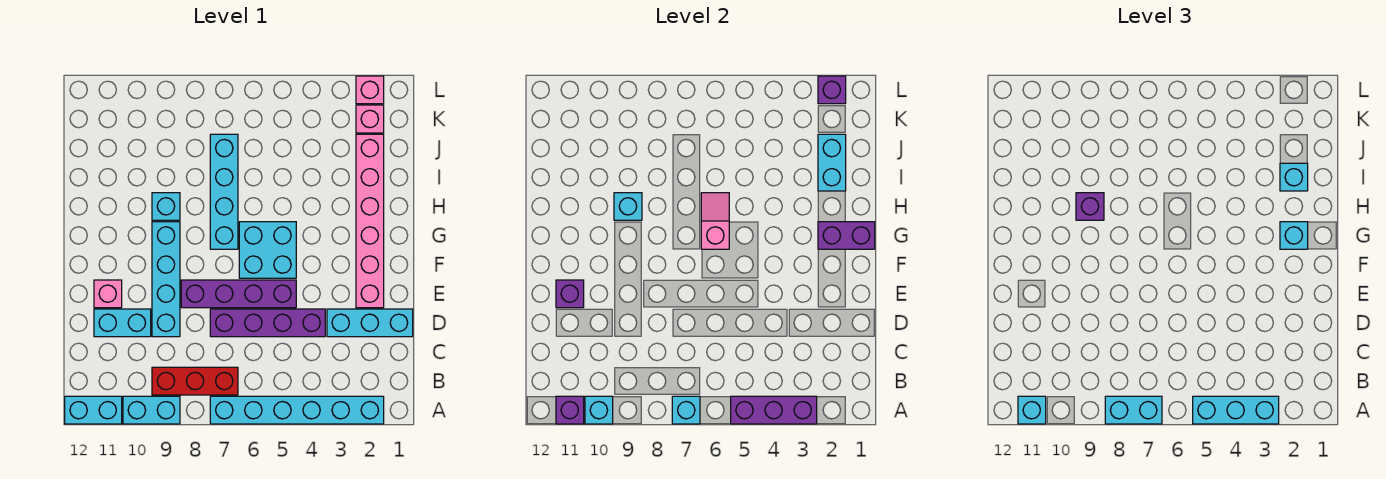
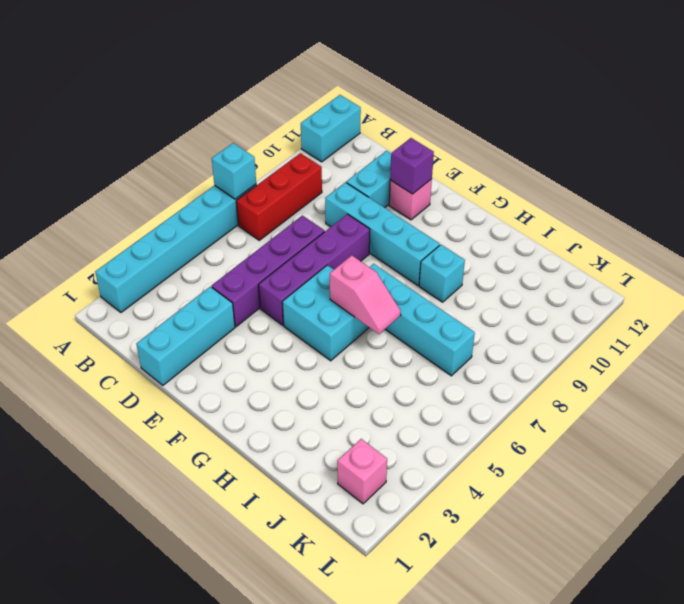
none -> cyan 1x2 brick [123,396,180,424]
none -> pink 1x6 brick [356,134,384,308]
none -> pink 1x1 brick [356,76,384,104]
none -> purple 1x3 brick [731,396,817,424]

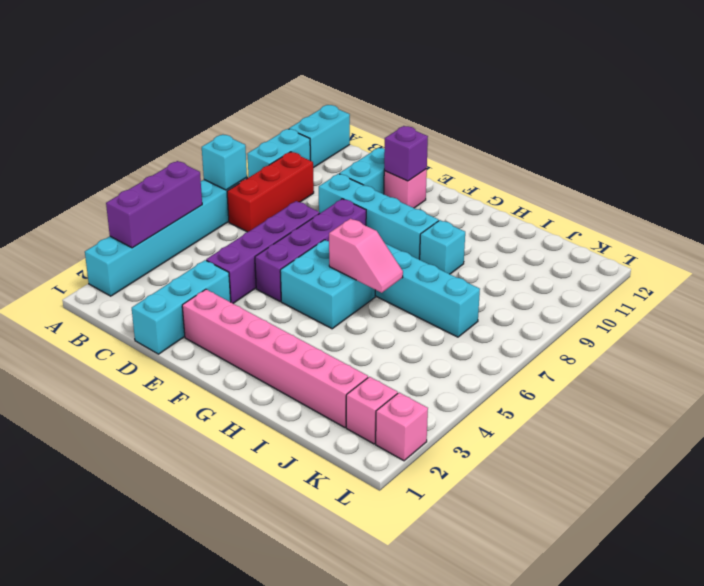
none -> cyan 1x1 brick [585,396,613,424]
none -> purple 1x1 brick [556,396,584,424]
none -> purple 1x2 brick [818,222,875,249]
none -> cyan 1x1 brick [614,193,642,220]

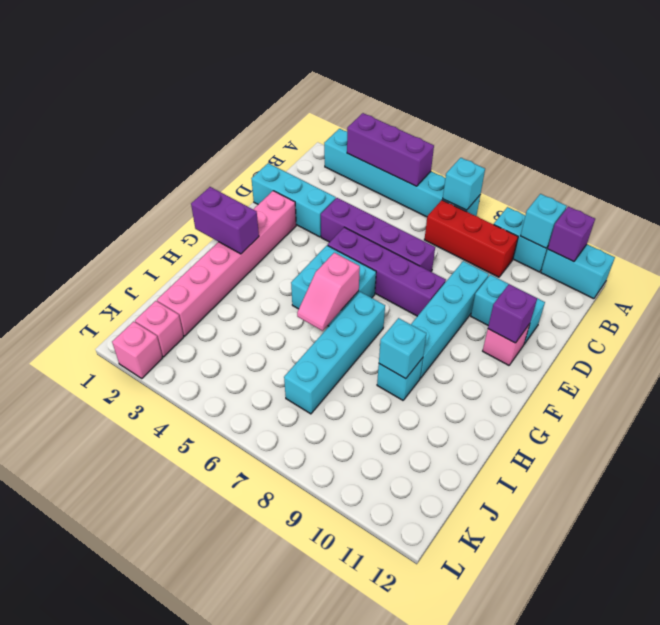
none -> cyan 1x2 brick [818,134,846,191]
none -> purple 1x1 brick [818,76,846,104]
none -> cyan 1x3 brick [1193,396,1279,424]
none -> cyan 1x2 brick [1105,396,1162,424]

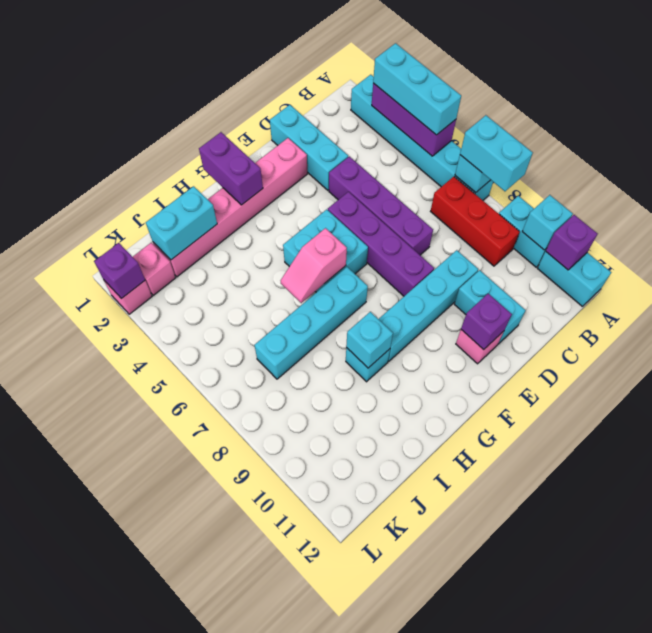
none -> cyan 1x1 brick [1018,396,1046,424]
none -> cyan 1x1 brick [1280,222,1308,249]
none -> purple 1x1 brick [1076,193,1104,220]
none -> cyan 1x1 brick [1280,163,1308,191]

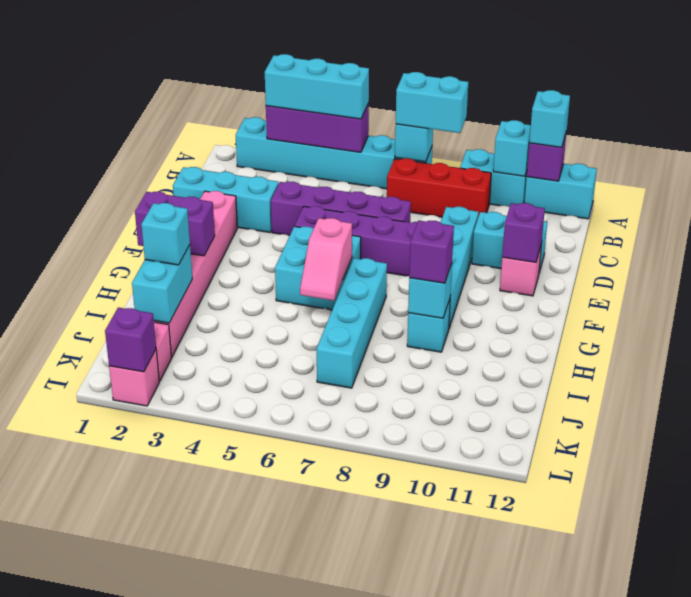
none -> cyan 1x1 brick [1280,222,1308,249]

